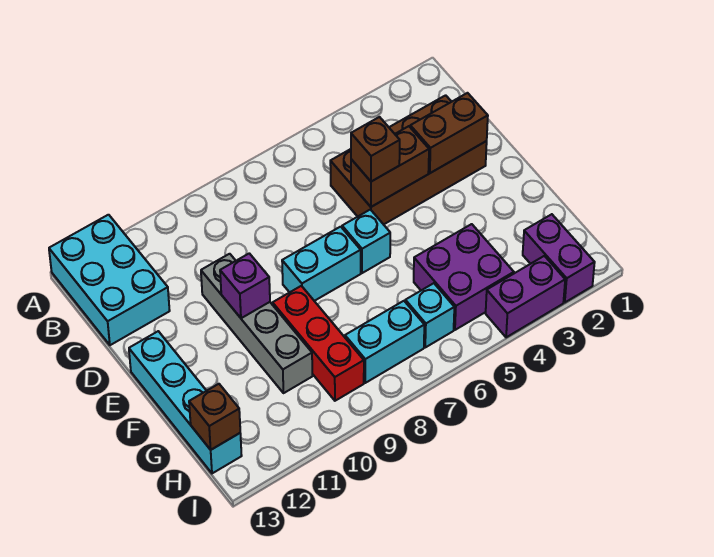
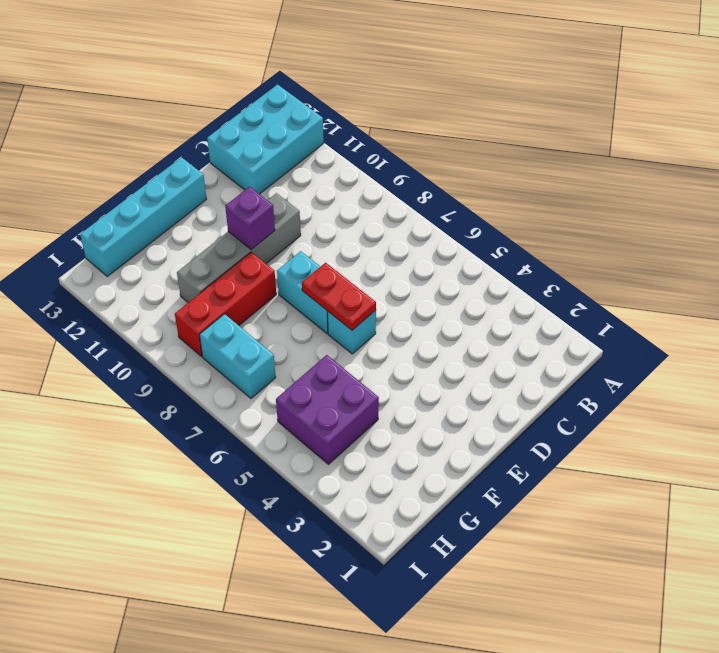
red 1x2 plate [302,263,376,330] -> none
none -> brown 2x4 brick [330,95,487,225]
none -> purple 1x2 brick [523,214,595,302]
none -> cyan 1x1 brick [405,283,454,347]

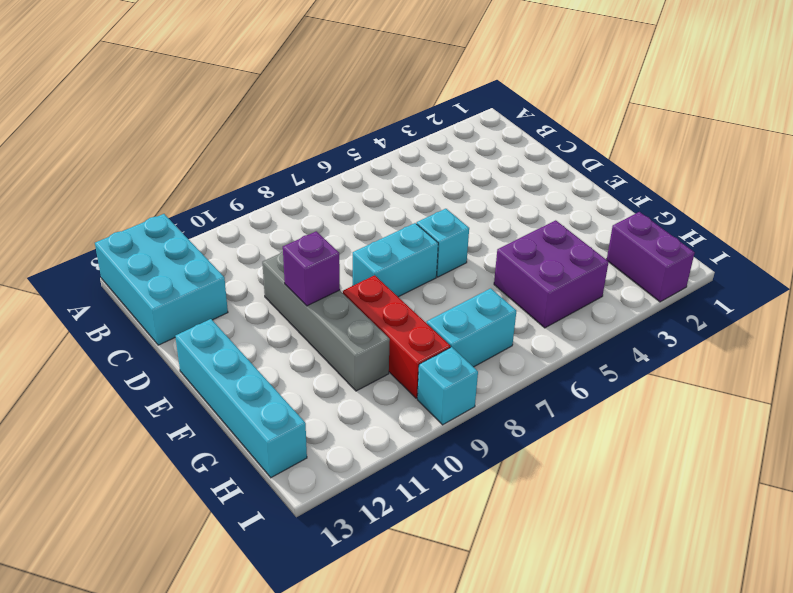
cyan 1x1 brick [417,347,478,425] -> cyan 1x1 brick moved to [405,283,454,347]
none -> brown 2x4 brick [330,95,487,225]
none -> purple 1x2 brick [486,256,565,337]
none -> brown 1x2 brick [410,93,488,173]

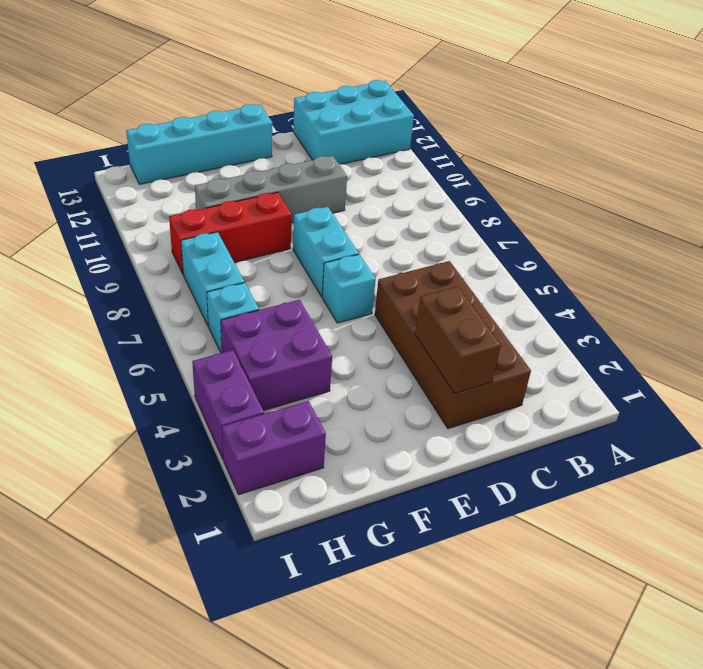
none -> brown 1x2 brick [351,126,429,207]
none -> purple 1x1 brick [220,253,270,318]
none -> brown 1x1 brick [189,384,240,450]

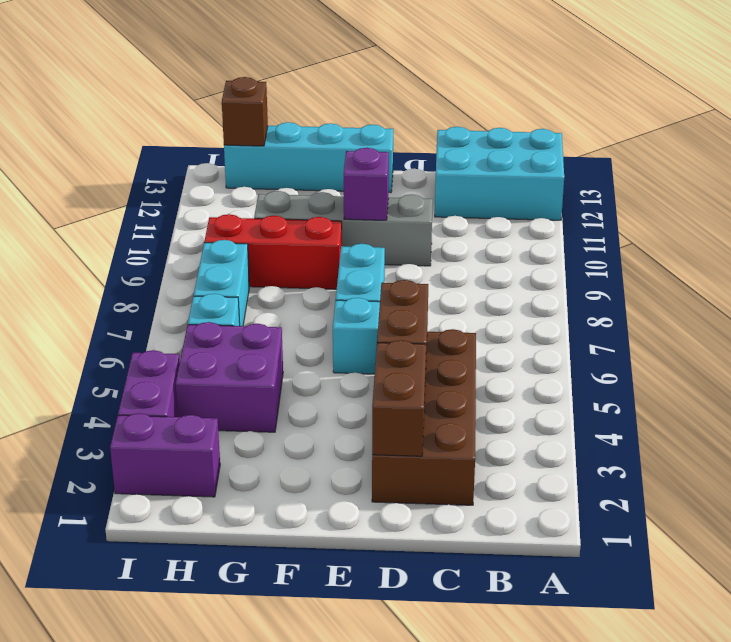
none -> brown 1x1 brick [351,117,400,182]

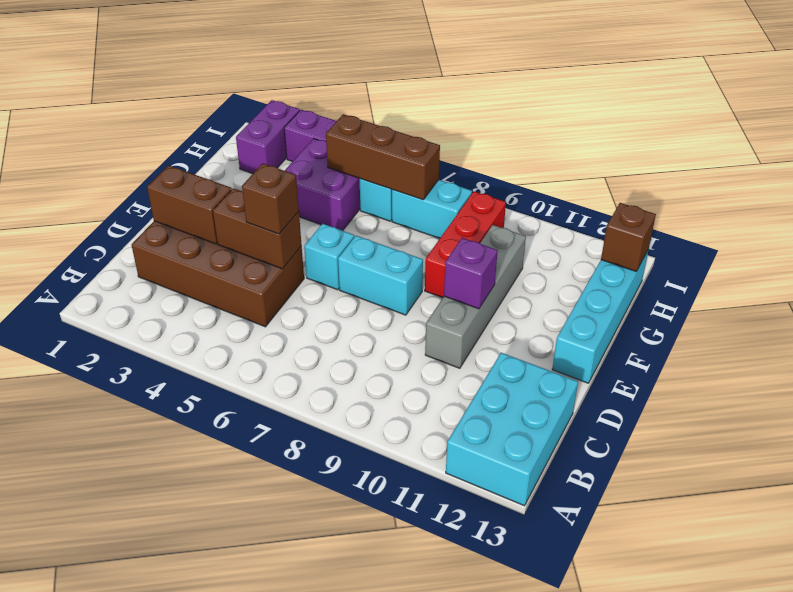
brown 1x3 brick [326,114,440,200] -> none

